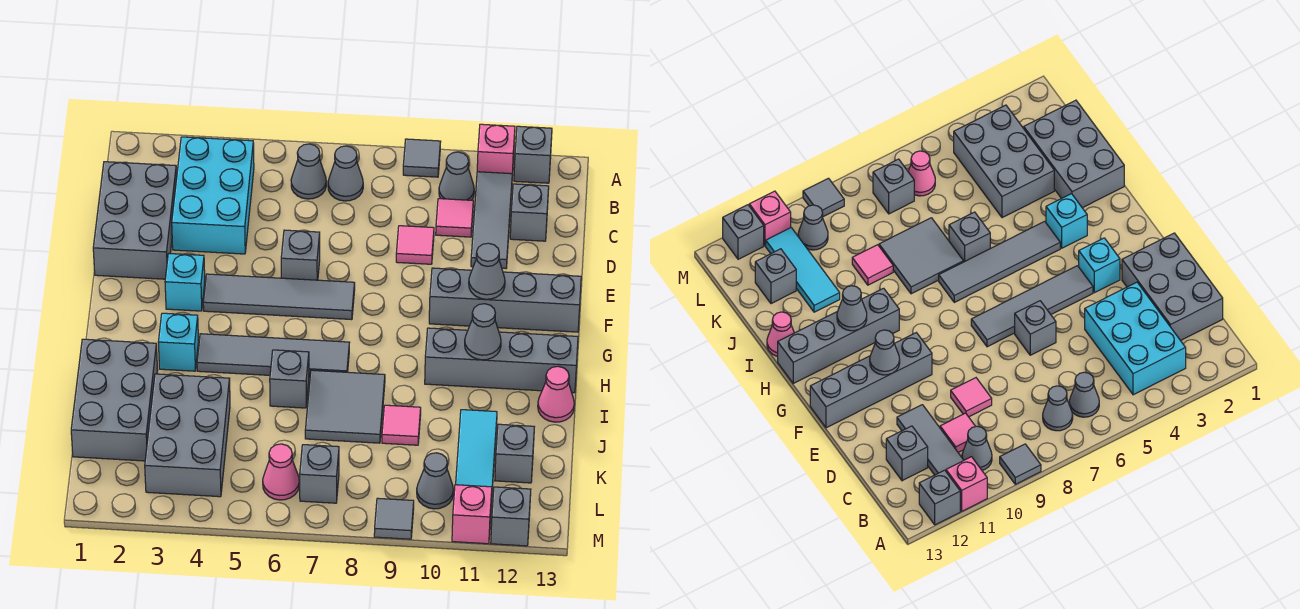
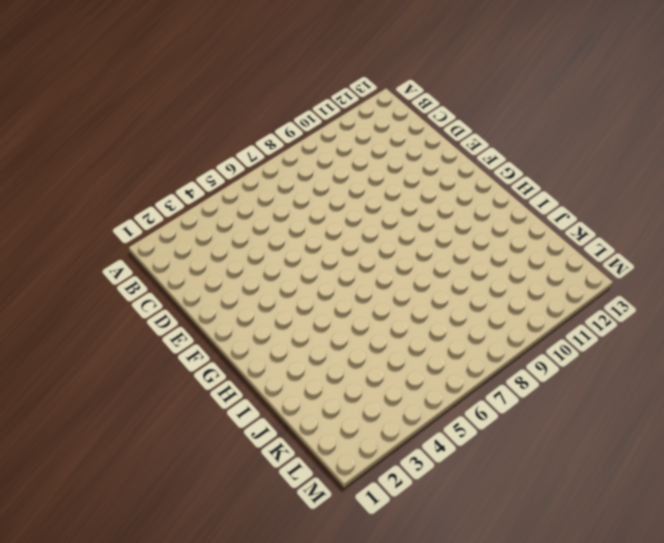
none -> grey 1x1 tile [403,139,441,177]
none -> pink 1x1 brick [477,124,515,175]
none -> grey 1x1 brick [514,126,552,183]
none -> cyan 2x3 brick [172,137,254,254]

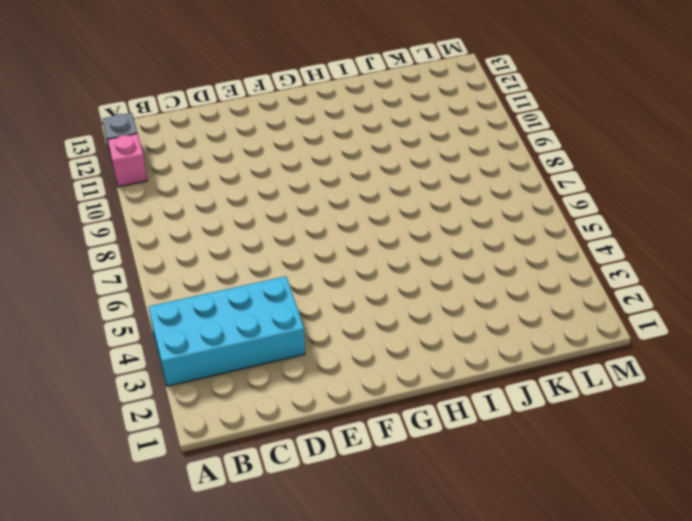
cyan 2x4 brick [149,276,305,386] -> cyan 2x3 brick [172,137,254,254]
none -> grey 1x1 tile [403,139,441,177]
none -> grey 1x1 cone [291,144,326,199]
none -> grey 1x1 cone [328,146,363,201]
none -> grey 1x1 cone [439,152,474,200]

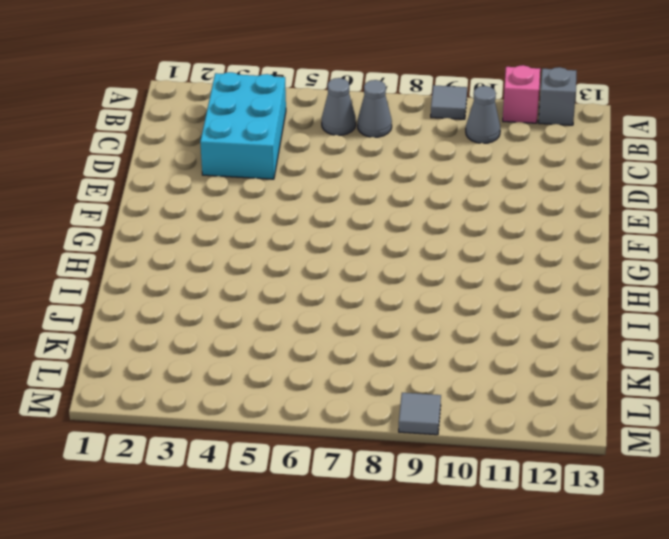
none -> grey 1x3 tile [471,172,512,269]
none -> grey 2x3 brick [93,162,177,279]
none -> pink 1x1 tile [436,199,473,237]
none -> grey 1x1 brick [510,184,549,241]

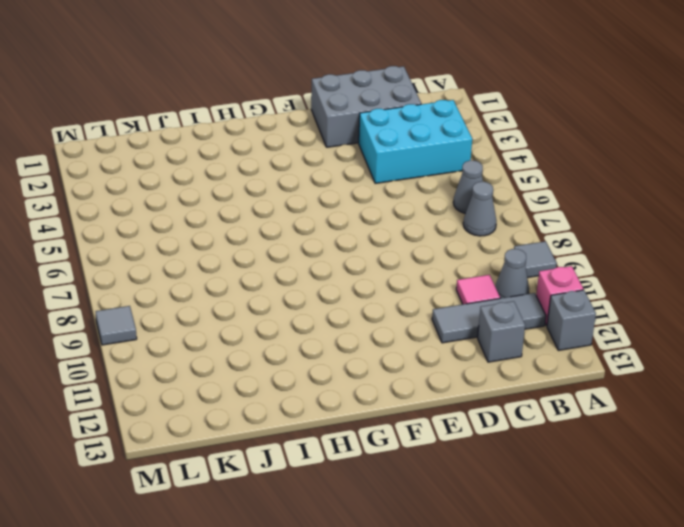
none -> pink 1x1 tile [396,226,434,264]
none -> grey 1x1 brick [281,230,320,280]
none -> cyan 1x1 brick [165,254,205,311]
none -> grey 1x4 tile [203,274,355,320]

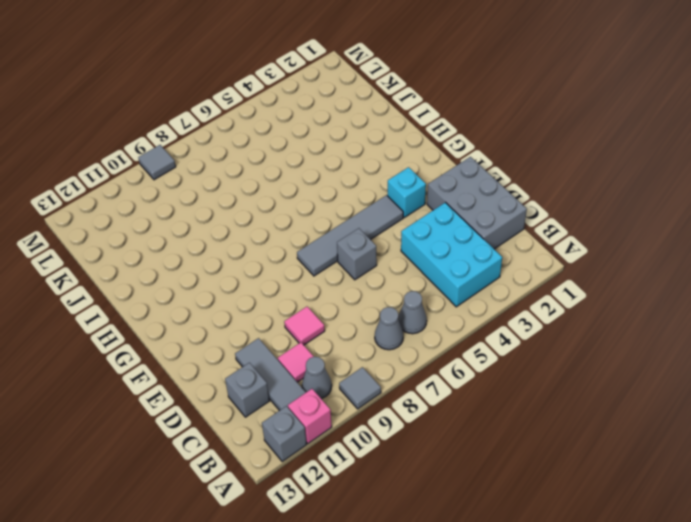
none -> grey 1x4 brick [429,268,581,332]
none -> cyan 1x1 brick [158,313,199,371]
none -> grey 1x4 tile [197,334,350,378]
none -> grey 1x4 brick [425,328,578,393]

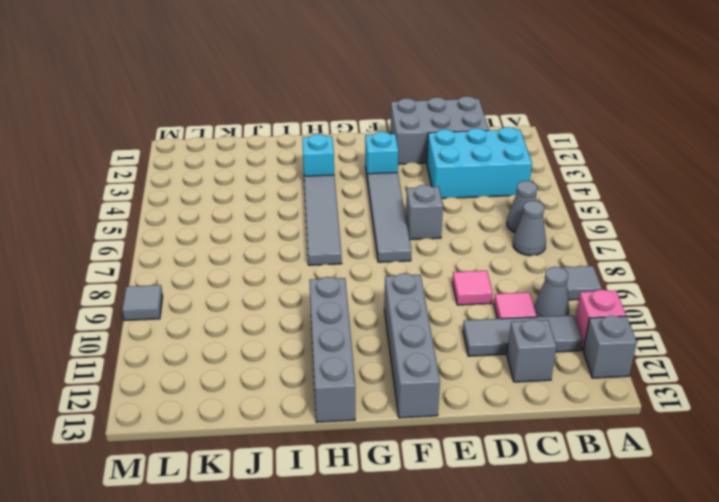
none -> grey 2x3 brick [71,339,158,461]
none -> grey 1x1 brick [270,350,309,408]
none -> grey 2x2 tile [305,370,385,443]
none -> pink 1x1 cone [538,366,574,422]

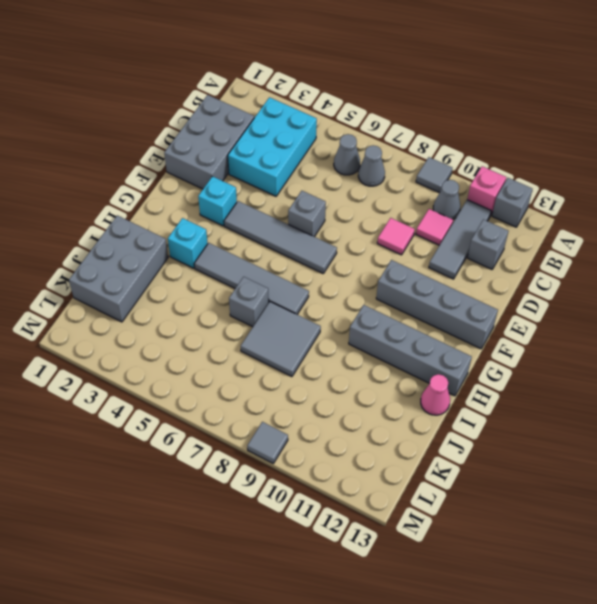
none -> grey 2x3 brick [145,374,230,497]
none -> pink 1x1 tile [382,405,421,445]
none -> cyan 1x3 tile [456,410,497,503]
none -> grey 1x1 brick [495,424,534,483]

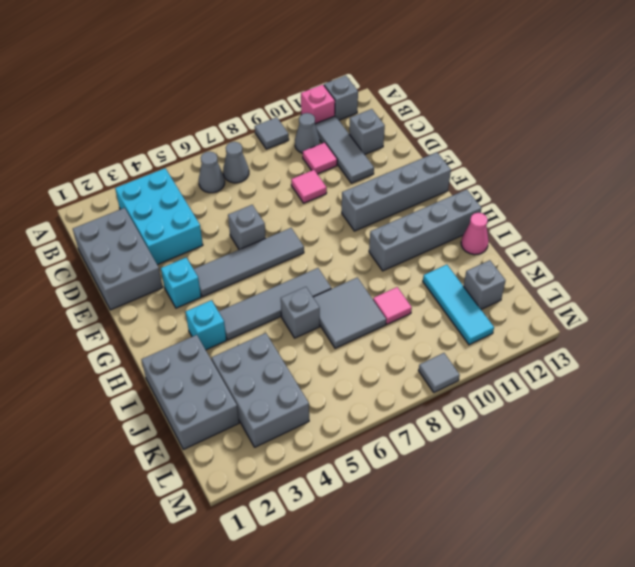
none -> pink 1x1 cone [263,444,299,500]
none -> grey 1x1 brick [300,445,339,503]
none -> grey 1x1 cone [417,453,453,509]
none -> pink 1x1 brick [452,485,492,544]

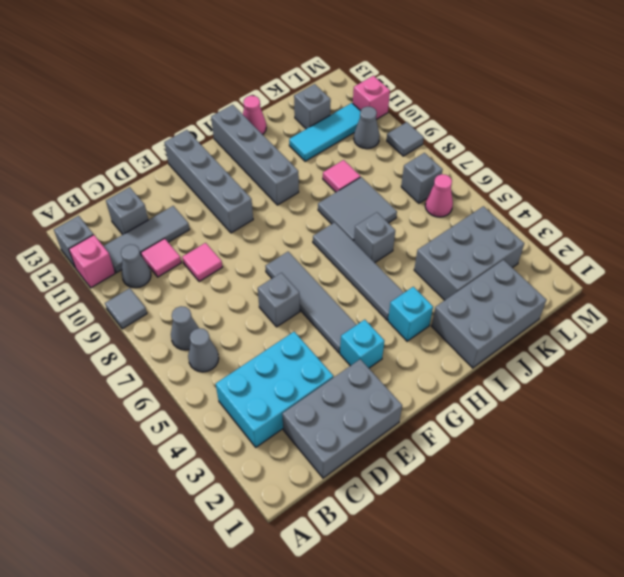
none -> grey 1x1 brick [491,487,531,546]
none -> grey 1x1 cone [469,243,505,299]
none -> grey 1x1 cone [465,304,501,360]

